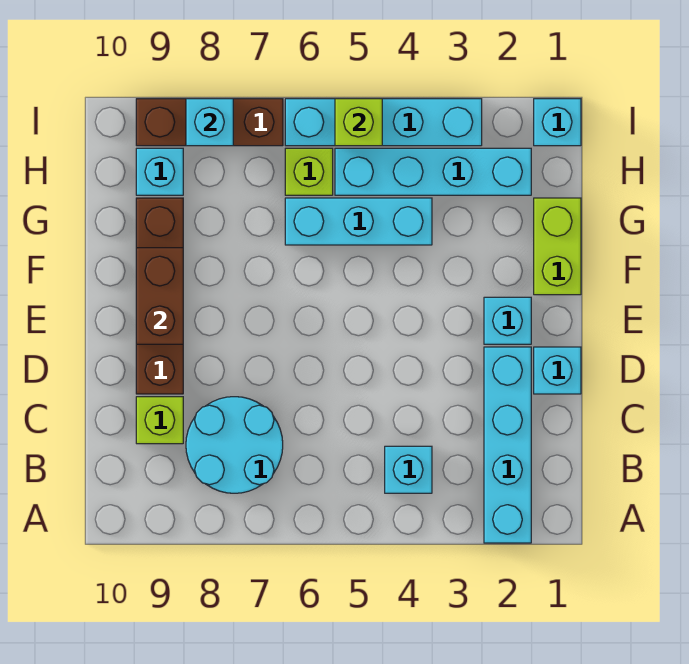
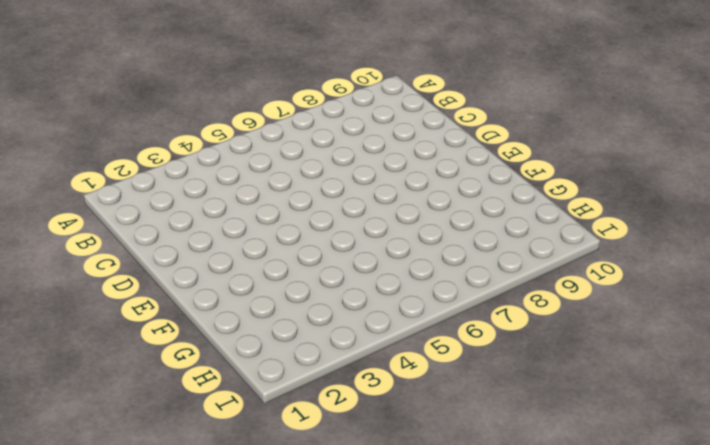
none -> cyan 1x4 brick [484,347,531,543]
none -> cyan 1x1 brick [385,446,432,493]
none -> cyan 2x2 round brick [186,397,283,493]

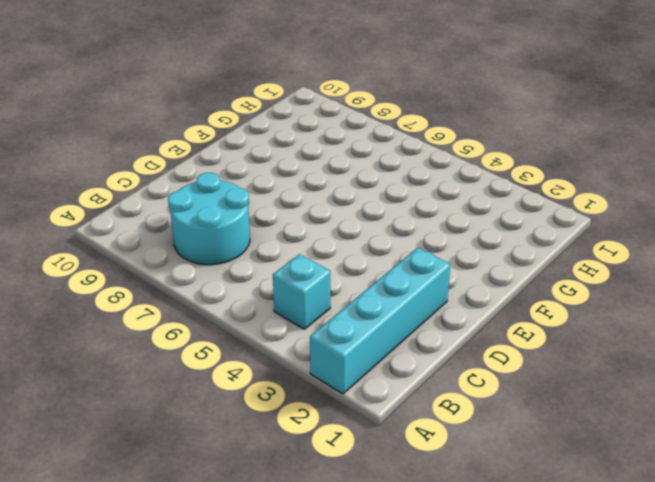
none -> lime 1x1 brick [136,397,183,444]
none -> cyan 1x1 brick [534,347,581,394]
none -> brown 1x4 brick [136,198,183,394]

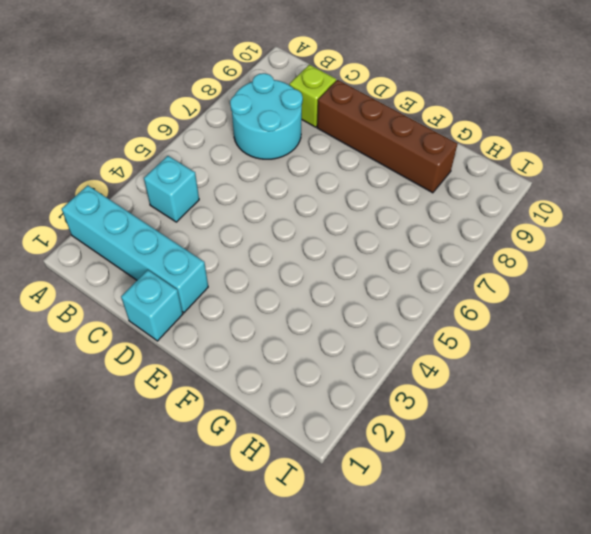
none -> cyan 1x1 brick [484,297,531,344]
none -> lime 1x2 brick [534,198,581,295]
none -> cyan 1x3 brick [285,198,432,245]

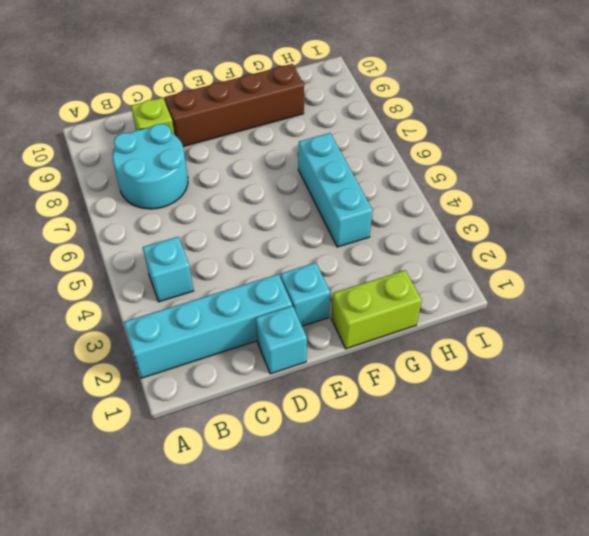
none -> cyan 1x4 brick [335,148,531,195]
none -> lime 1x1 brick [285,148,333,195]
none -> cyan 1x1 brick [136,148,183,195]

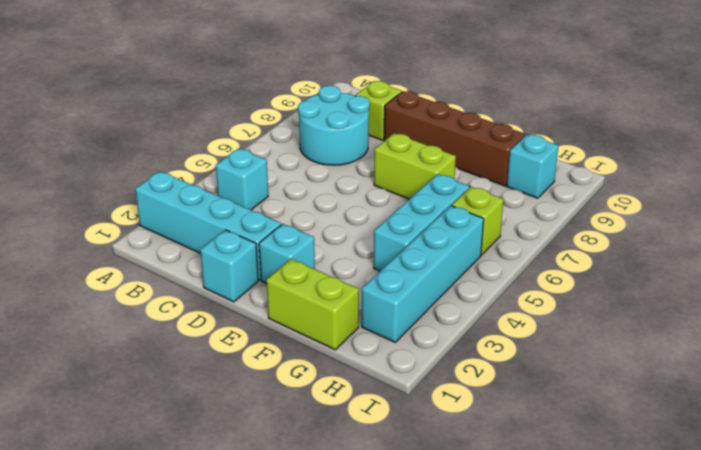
lime 1x2 brick [374,133,456,199] -> none
none -> cyan 1x1 brick [534,99,581,146]
none -> cyan 1x4 brick [285,99,482,146]
none -> brown 1x3 brick [136,99,283,146]

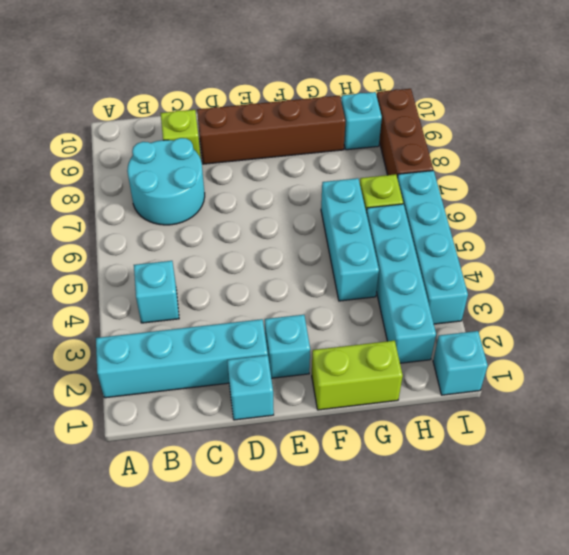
none -> brown 1x2 brick [136,248,183,344]
none -> lime 1x1 brick [335,99,382,146]
none -> cyan 1x1 brick [186,99,233,146]

